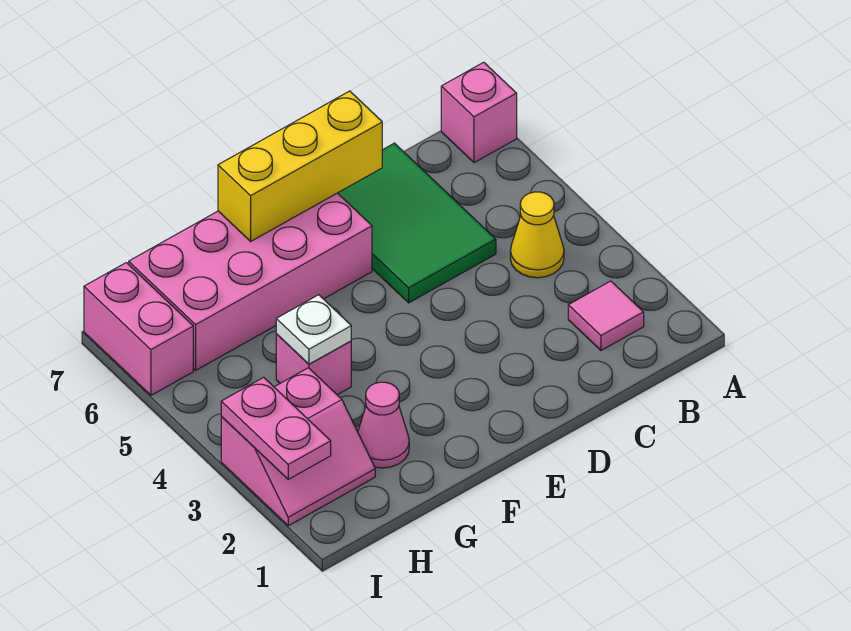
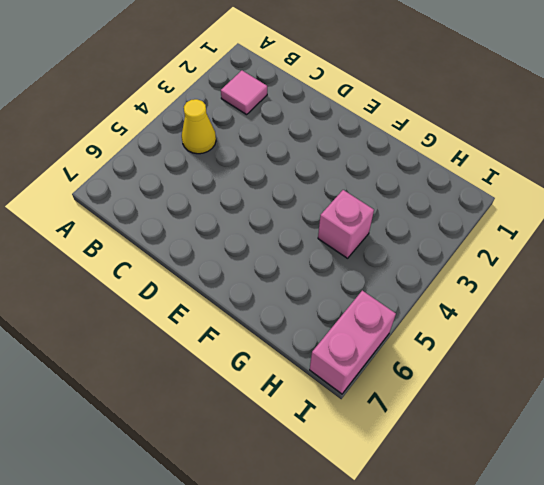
none -> pink 1x1 brick [441,62,517,163]
none -> green 2x3 tile [338,143,496,303]
none -> pink 2x4 brick [129,193,372,370]

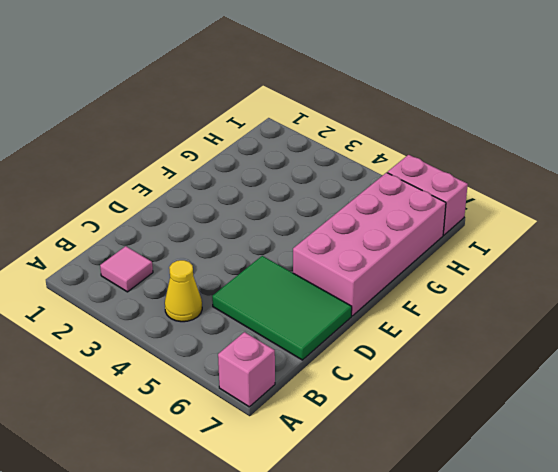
none -> pink 1x1 cone [358,382,409,468]
none -> pink 1x1 brick [276,334,351,395]
none -> pink 2x2 slope [221,368,375,526]

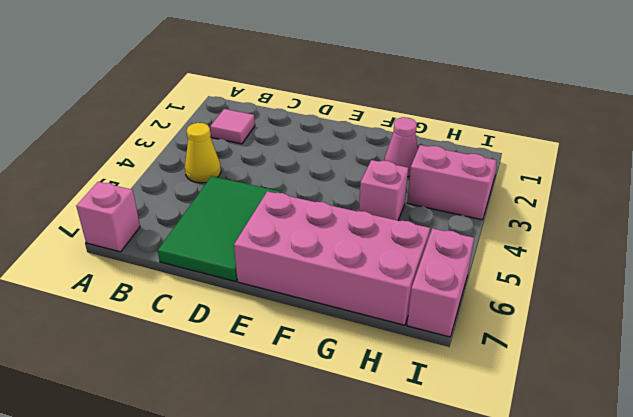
none -> yellow 1x3 brick [218,91,382,241]
none -> white 1x1 plate [276,295,351,364]
none -> pink 1x2 plate [221,377,331,479]

